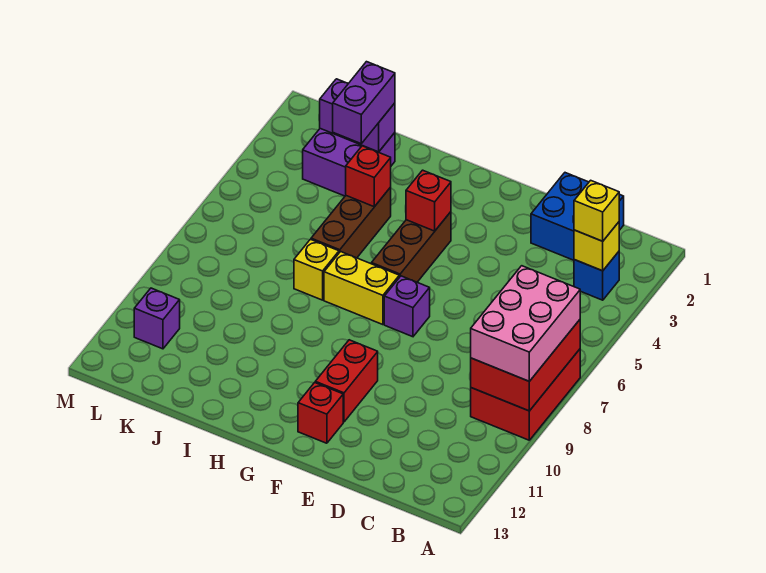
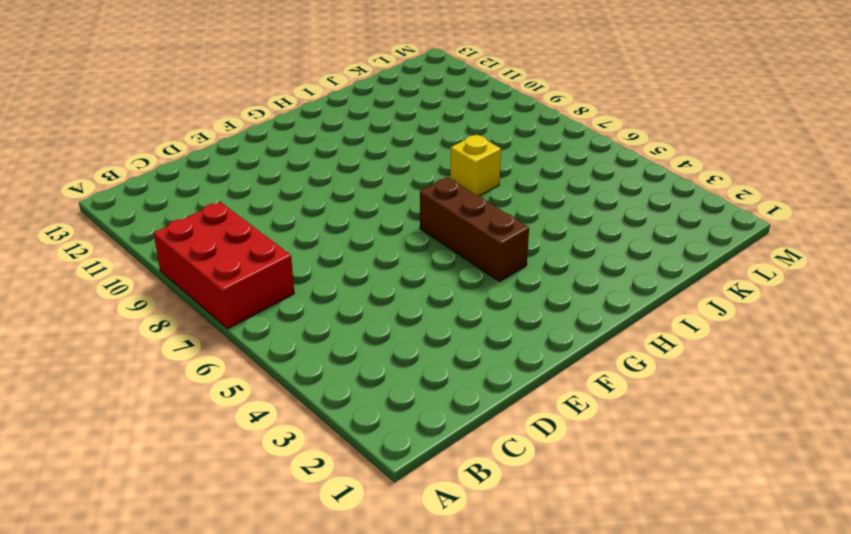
none -> blue 1x1 brick [574,252,619,300]
none -> blue 2x2 brick [531,173,624,260]
none -> purple 1x1 brick [384,276,430,337]

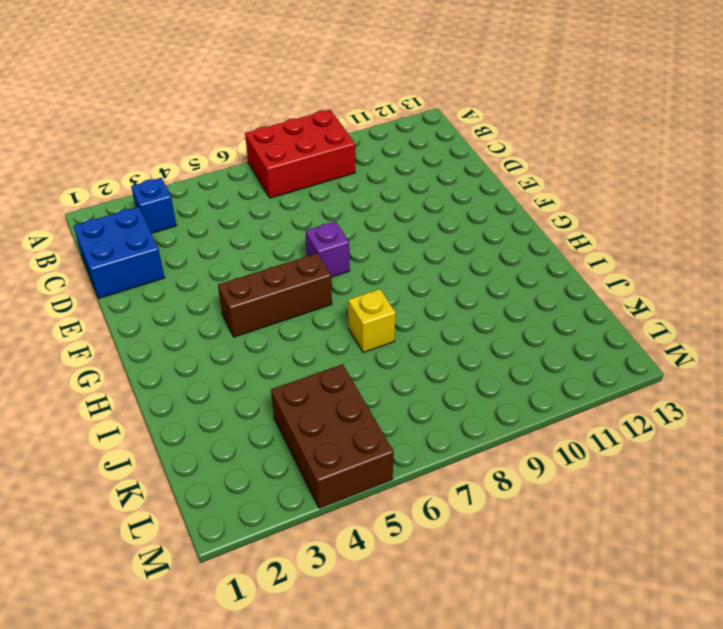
brown 2x3 brick [271,364,394,508] -> none
none -> red 1x2 brick [315,340,378,422]
none -> red 1x1 brick [298,383,343,443]
none -> yellow 1x2 brick [324,252,399,325]

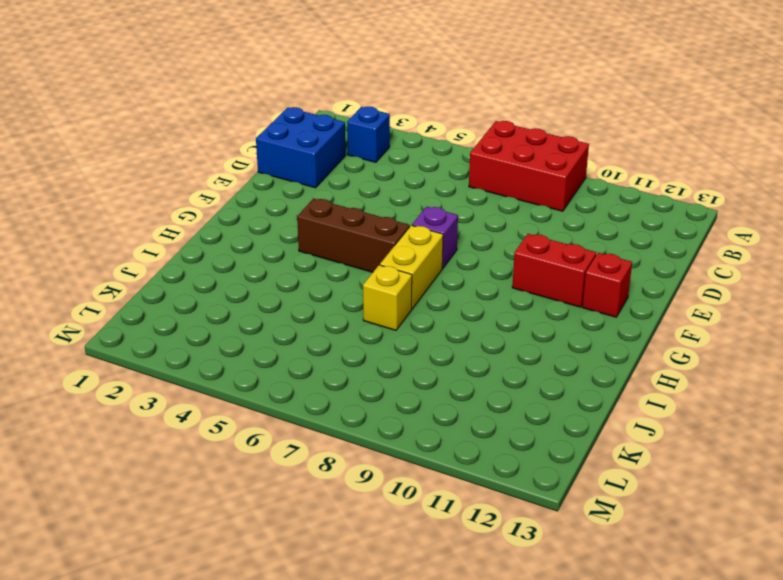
none -> brown 1x3 brick [311,187,391,258]
none -> purple 2x2 brick [303,129,395,196]
none -> purple 1x1 brick [134,288,180,349]

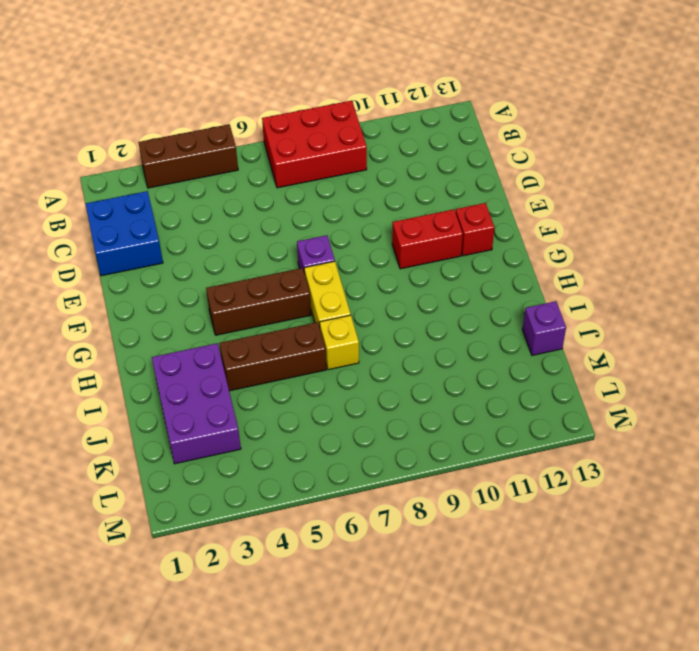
brown 1x3 brick [138,124,238,188] -> none
purple 2x3 brick [152,343,241,464] -> purple 2x2 brick [303,129,395,196]
purple 1x1 brick [522,301,566,355] -> purple 1x1 brick moved to [134,288,180,349]
none -> blue 1x1 brick [574,252,619,300]
none -> red 2x3 brick [471,320,580,411]
none -> yellow 1x1 brick [574,222,619,271]

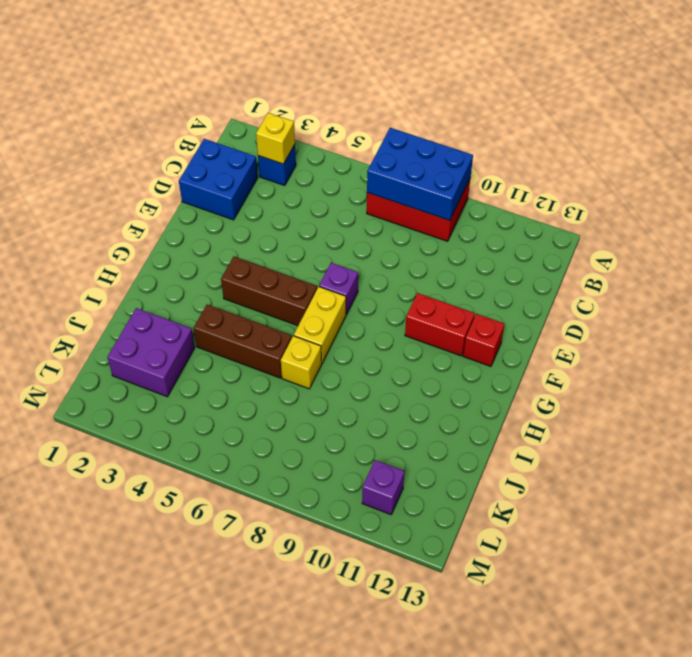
blue 2x3 brick [367,128,473,221] -> red 2x3 brick [471,320,580,411]
none -> red 1x1 brick [406,170,451,231]
none -> red 1x1 brick [346,146,391,207]
none -> purple 1x2 brick [320,79,395,152]

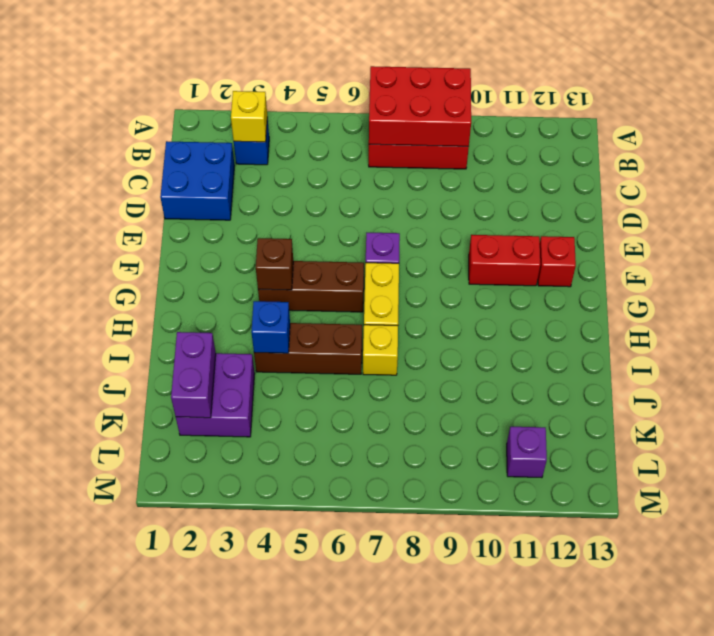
brown 1x1 brick [256,238,293,290] -> red 1x1 brick [406,170,451,231]
blue 1x1 brick [251,301,290,353] -> red 1x1 brick [346,146,391,207]
none -> pink 2x3 brick [471,266,580,381]
none -> yellow 1x1 brick [574,180,619,241]
none -> purple 1x2 brick [333,62,395,143]

